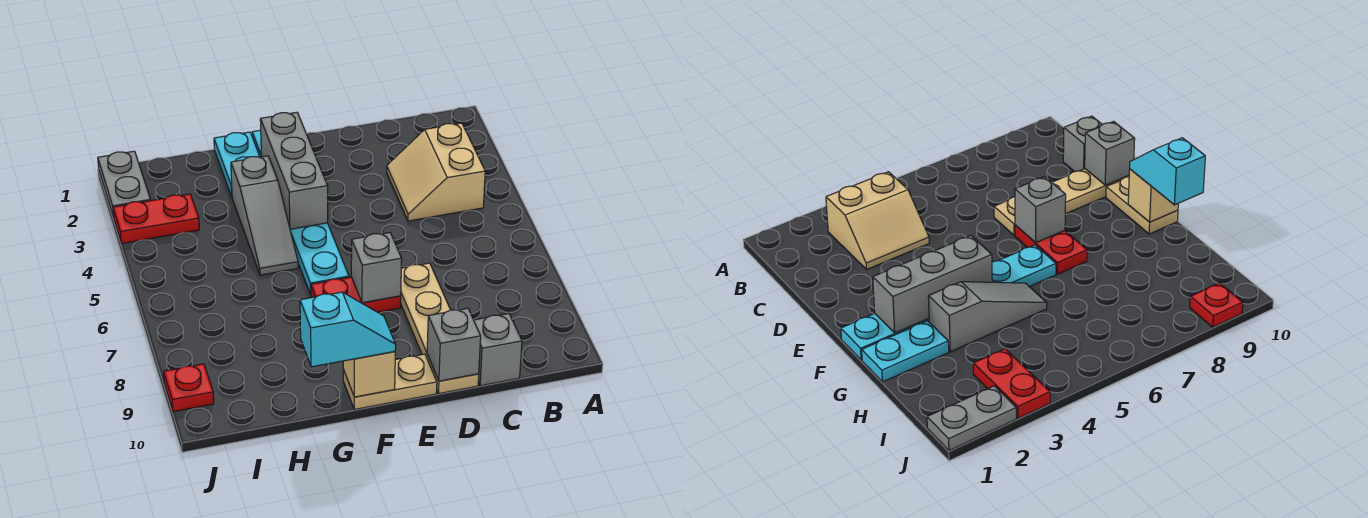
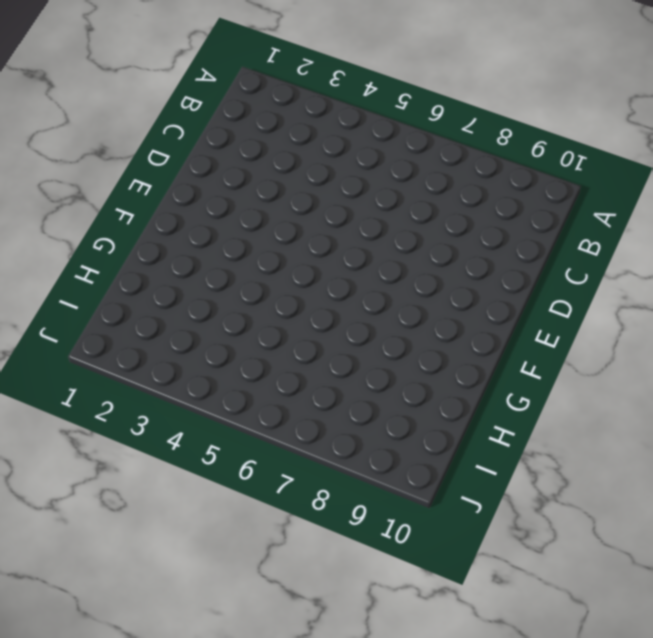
none -> tan 2x2 slope [387,123,485,221]
none -> grey 1x1 brick [474,314,522,386]
none -> tan 1x4 plate [401,263,479,394]

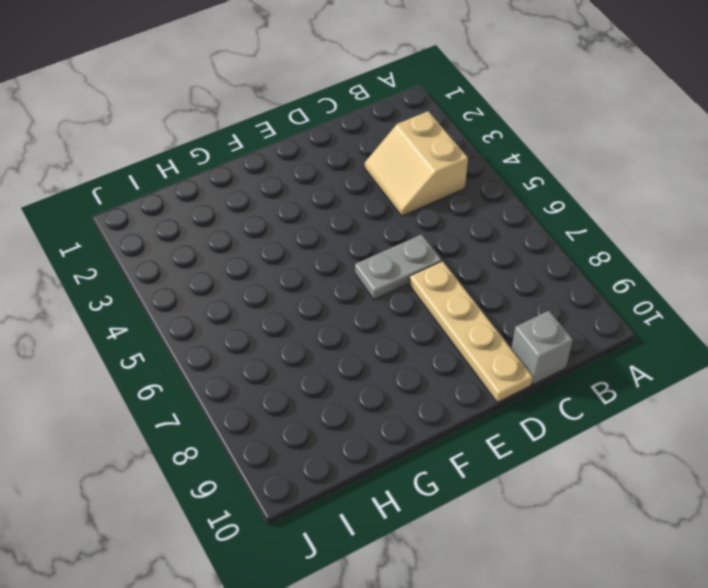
grey 1x2 plate [355,234,442,300] -> grey 1x2 plate turned to [98,151,151,217]
none -> red 1x2 plate [311,277,401,312]
none -> tan 1x2 plate [343,354,437,410]
none -> cyan 1x6 plate [252,130,349,295]

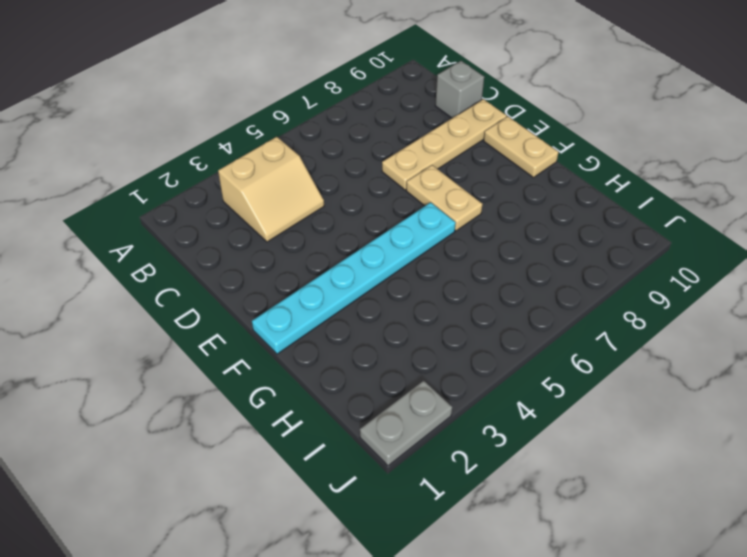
tan 1x2 plate [406,165,482,231] -> red 1x2 plate [311,277,401,312]
none -> cyan 1x2 plate [214,132,260,197]
none -> grey 1x3 slope [231,156,298,275]
none -> red 1x2 plate [113,194,199,243]

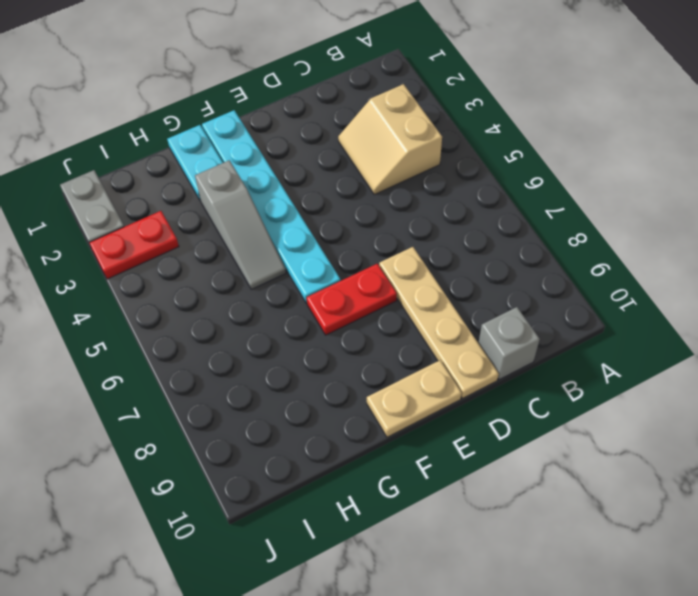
none -> red 1x1 plate [164,364,214,412]
none -> grey 1x1 brick [427,308,481,381]
none -> grey 1x1 brick [351,233,402,303]

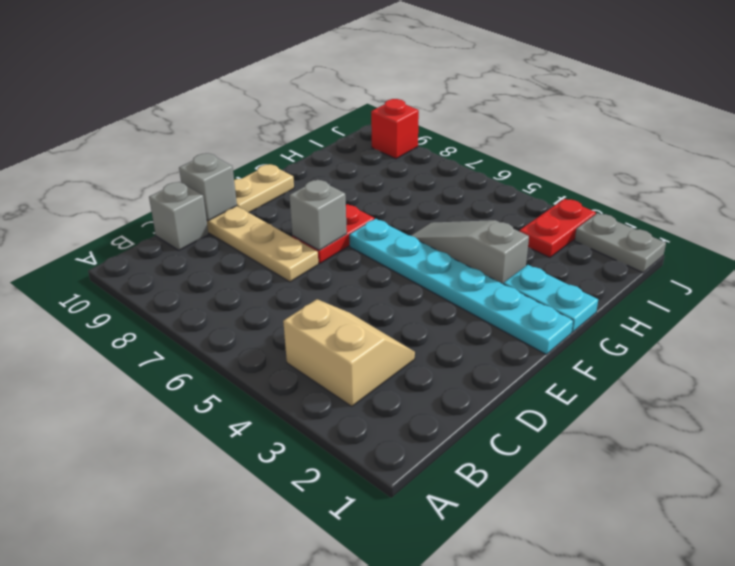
red 1x1 brick [371,99,419,159] -> red 1x1 plate [164,364,214,412]
none -> grey 1x3 brick [260,112,328,229]
none -> tan 1x1 brick [343,352,395,397]
none -> cyan 1x2 slope [300,292,396,367]

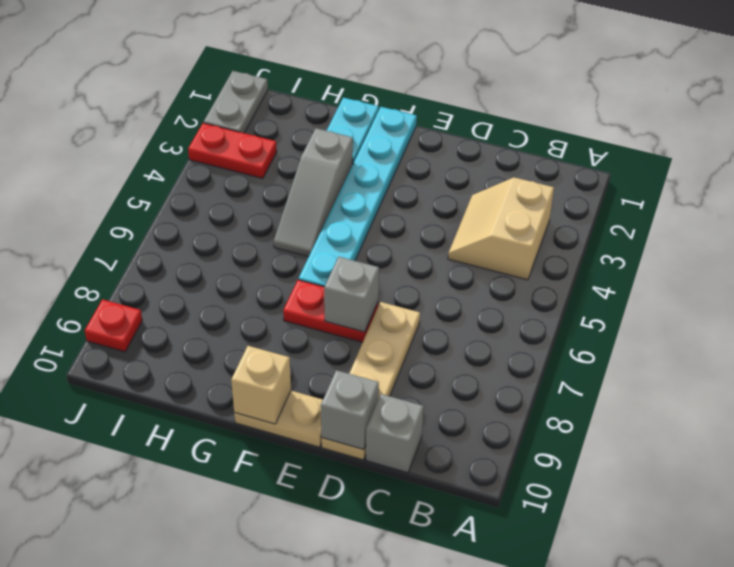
none -> grey 1x3 brick [260,112,328,229]
none -> cyan 1x2 slope [300,292,396,367]

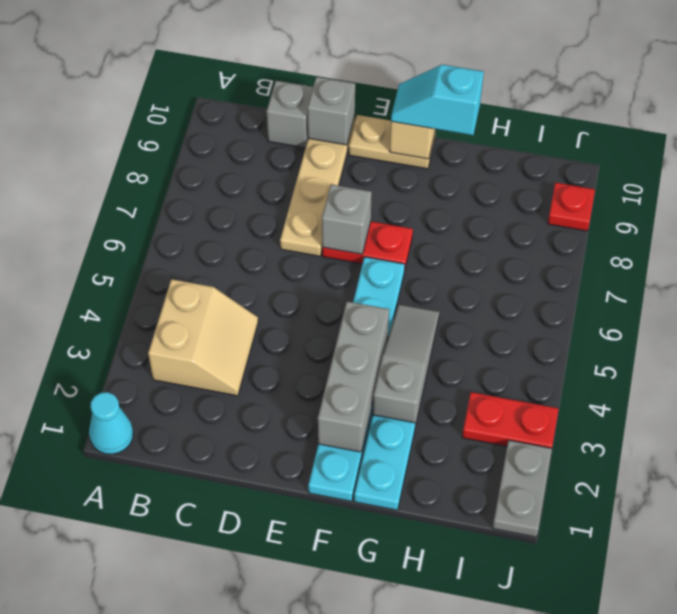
cyan 1x1 cone [89,392,133,454] -> none

